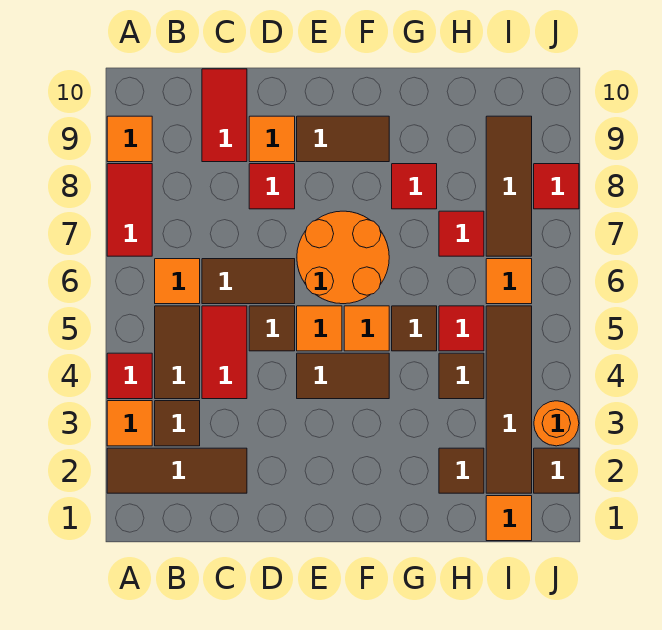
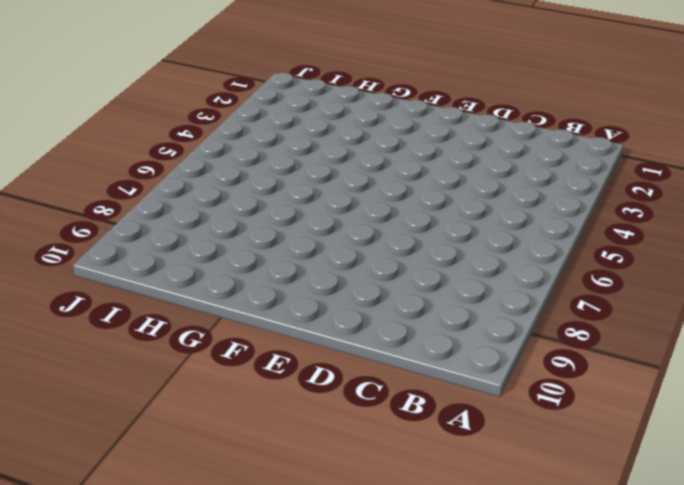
none -> brown 1x3 tile [107,448,247,493]
none -> orange 1x1 tile [107,401,152,446]
none -> red 1x1 tile [107,353,152,399]
none -> red 1x2 tile [107,164,152,256]

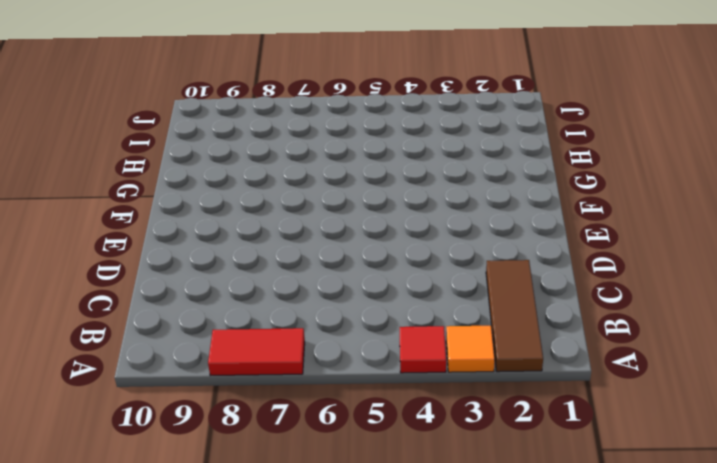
none -> orange 1x1 tile [107,116,152,162]
none -> brown 1x1 tile [155,401,200,446]
none -> brown 1x2 tile [155,306,200,399]
none -> orange 1x1 tile [155,259,200,304]

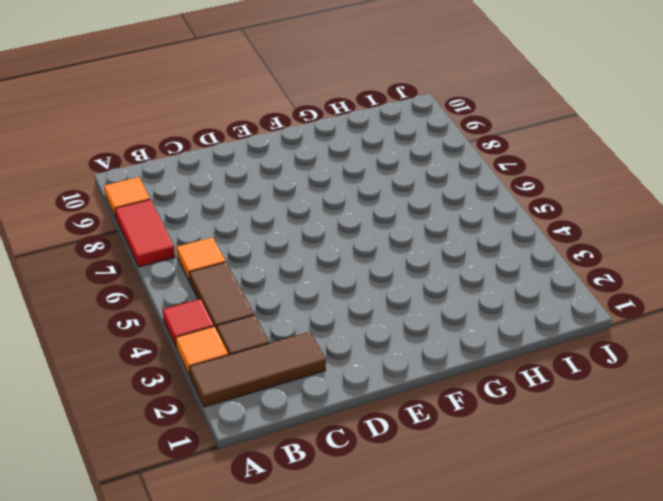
none -> red 1x2 tile [202,306,247,399]
none -> brown 1x2 tile [202,259,295,304]
none -> red 1x2 tile [202,69,247,162]
none -> brown 1x1 tile [249,306,295,351]

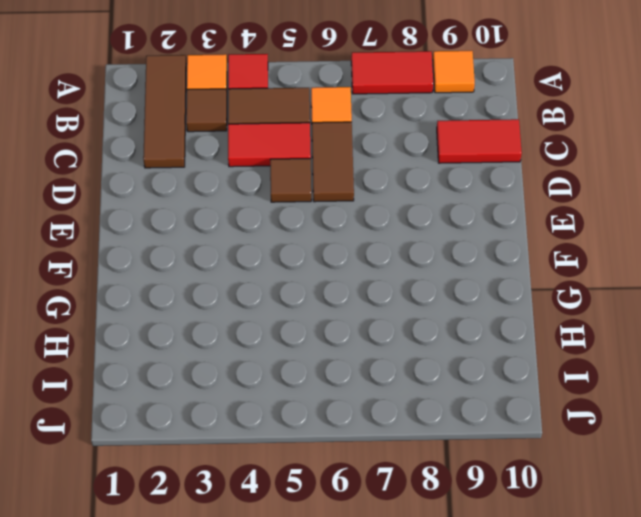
none -> red 1x1 tile [249,164,295,209]
none -> orange 1x1 tile [249,116,295,162]
none -> brown 1x2 tile [297,353,389,399]
none -> orange 1x1 tile [297,306,342,351]

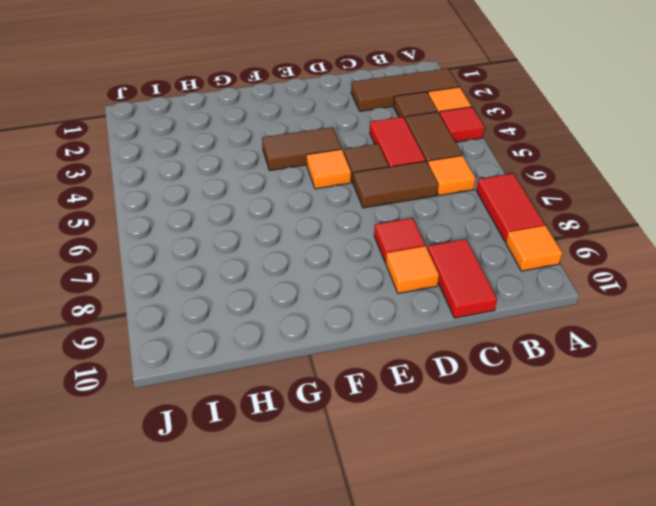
none -> orange 2x2 round brick [297,211,389,304]
none -> brown 1x2 tile [297,116,389,162]
none -> orange 1x1 tile [344,306,389,351]
none -> brown 1x1 tile [392,306,437,351]

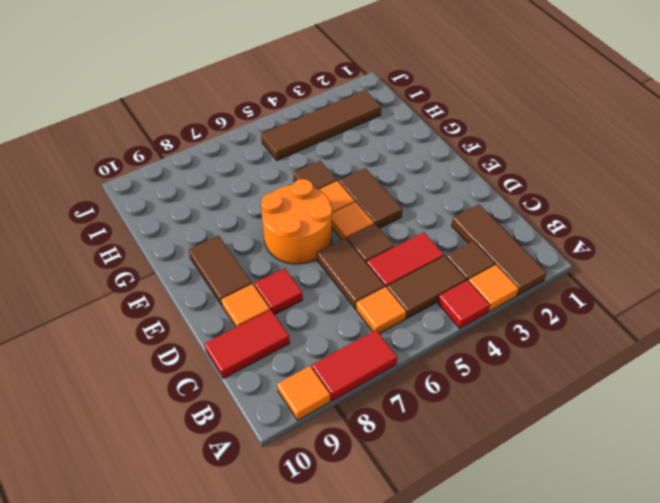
none -> red 1x1 tile [392,164,437,209]
none -> brown 1x1 tile [439,448,484,493]
none -> brown 1x1 tile [439,353,484,399]
none -> red 1x1 tile [439,306,484,351]

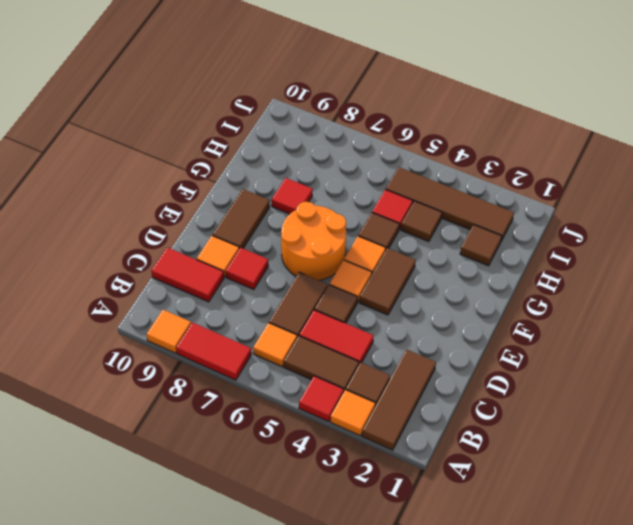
none -> red 1x1 tile [439,211,484,256]
none -> orange 1x1 tile [486,496,532,541]
none -> orange 1x1 tile [486,259,532,304]
none -> brown 1x3 tile [486,116,532,256]

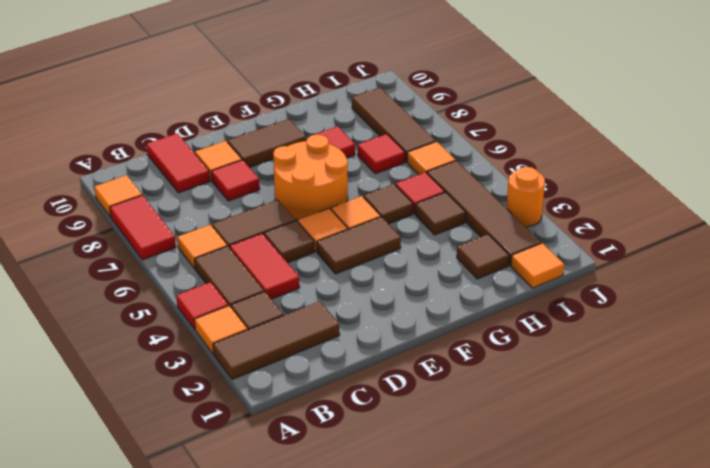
none -> brown 1x1 tile [534,448,579,493]
none -> red 1x1 tile [534,164,579,209]

